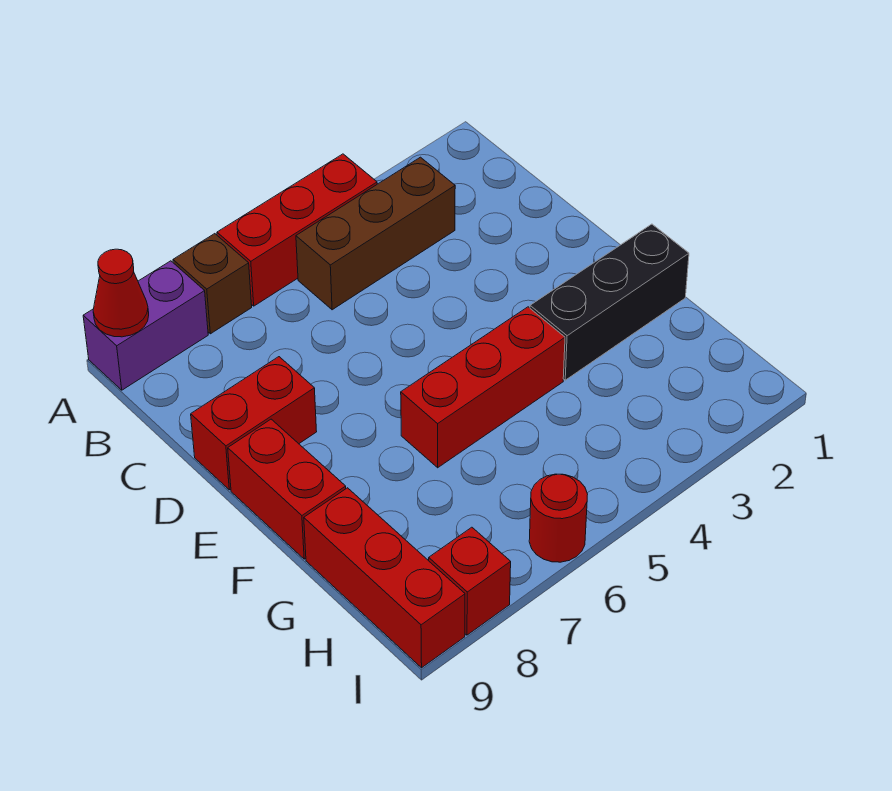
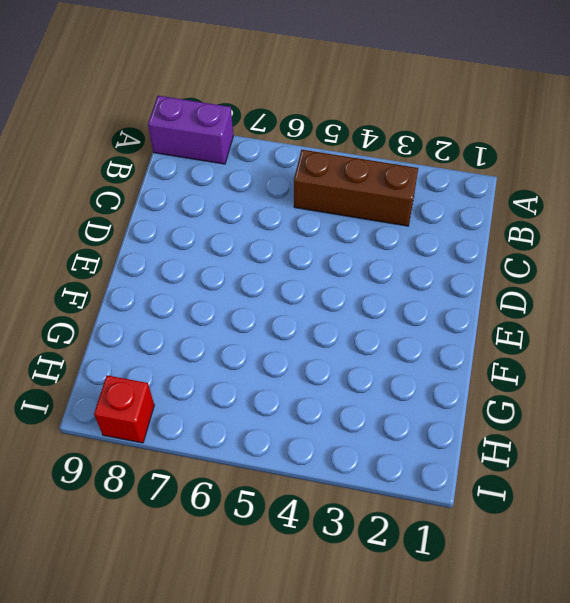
none -> red 1x3 brick [217,154,377,306]
none -> brown 1x1 brick [173,234,252,334]
none -> red 1x2 brick [191,357,317,490]

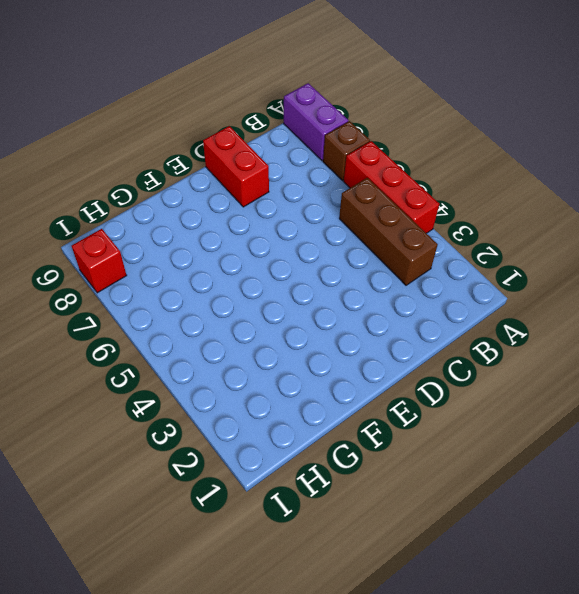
none -> red 1x2 brick [228,419,346,559]
none -> black 1x3 brick [530,224,689,380]
none -> red 1x3 brick [401,307,565,468]

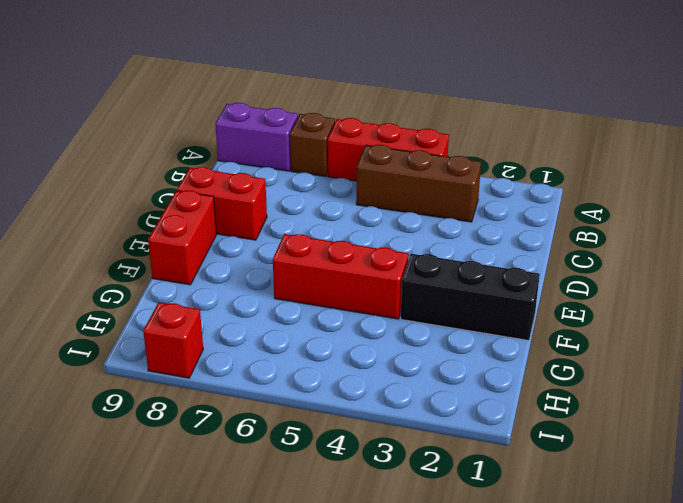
none -> red 1x3 brick [304,488,465,668]
none -> red 1x1 round brick [529,474,588,562]
none -> red 1x1 cone [93,249,149,337]

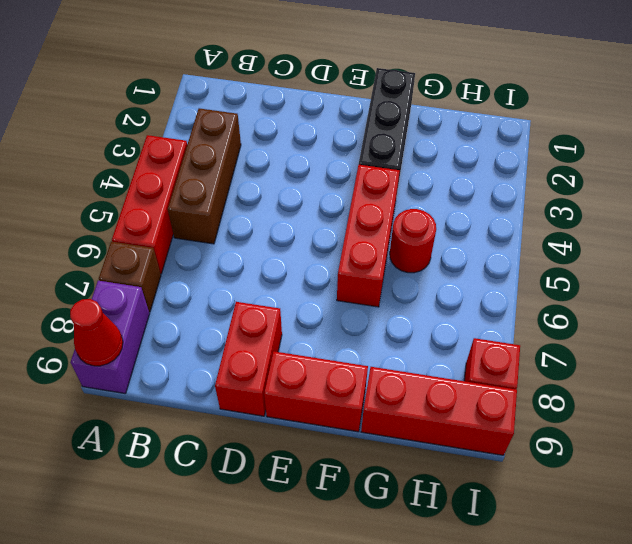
red 1x1 round brick [390,209,436,273] -> red 1x1 round brick moved to [529,474,588,562]

